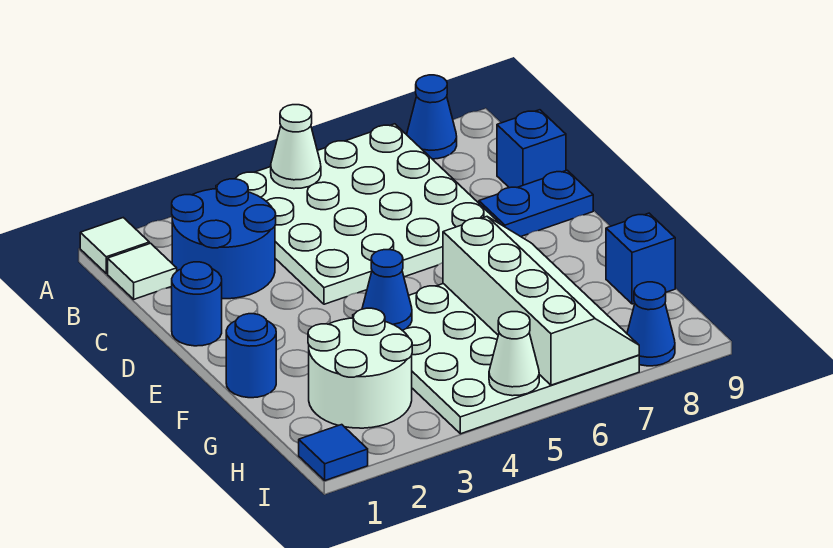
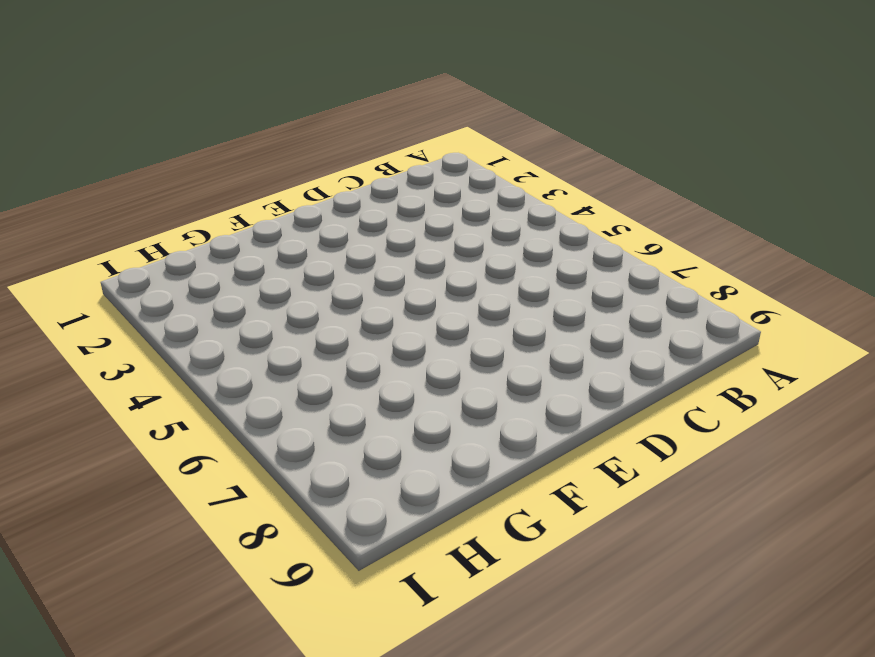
none -> white 1x1 tile [80,218,149,274]
none -> white 4x4 plate [216,124,500,304]
none -> blue 1x1 cone [407,75,457,159]

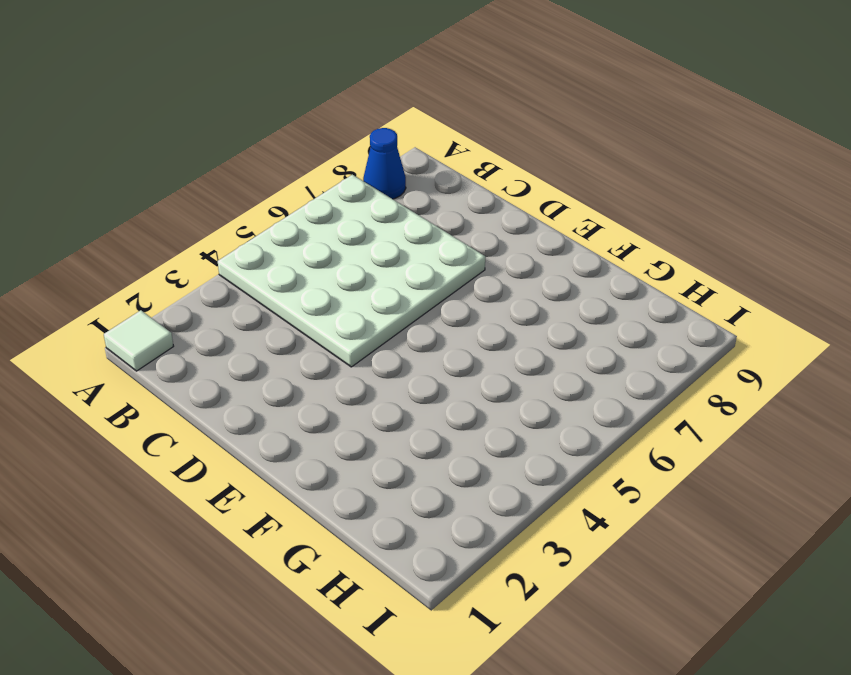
none -> white 1x1 tile [108,243,177,299]
none -> blue 2x2 round brick [172,179,276,299]
none -> blue 1x1 brick [497,110,566,188]

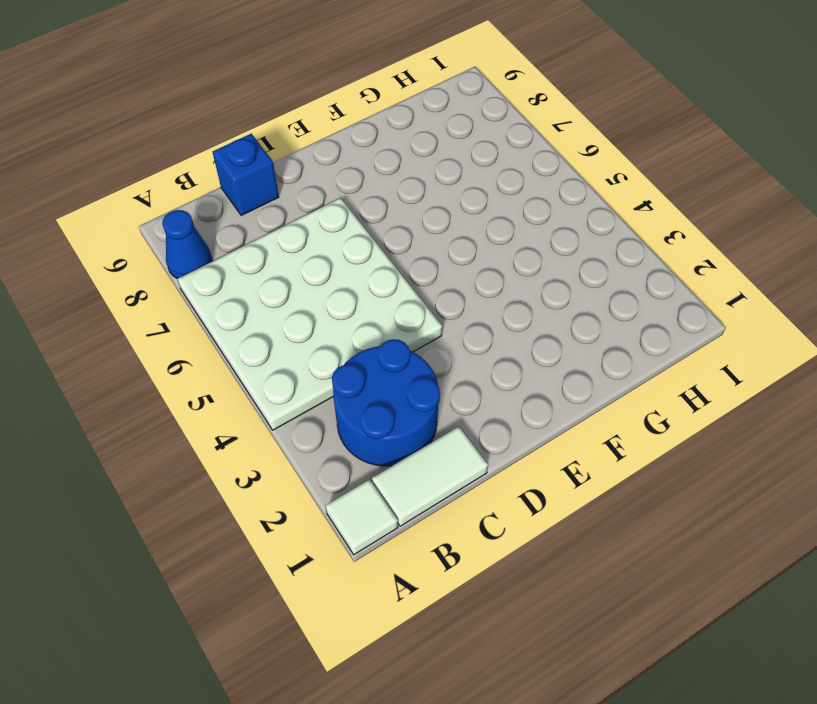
white 1x2 tile [372,427,488,526] -> white 1x1 tile [108,243,177,299]
none -> blue 1x1 round brick [172,262,222,346]
none -> blue 1x2 plate [479,170,593,237]
none -> blue 1x1 round brick [226,314,276,398]

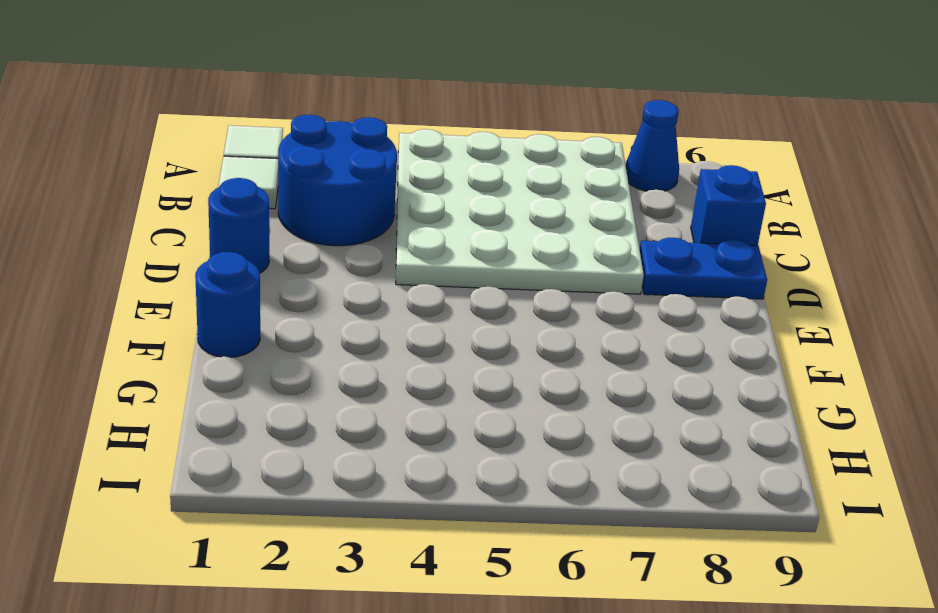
none -> white 4x4 plate [353,284,639,434]
none -> white 2x2 round brick [308,308,412,428]
none -> blue 1x1 brick [606,213,675,304]

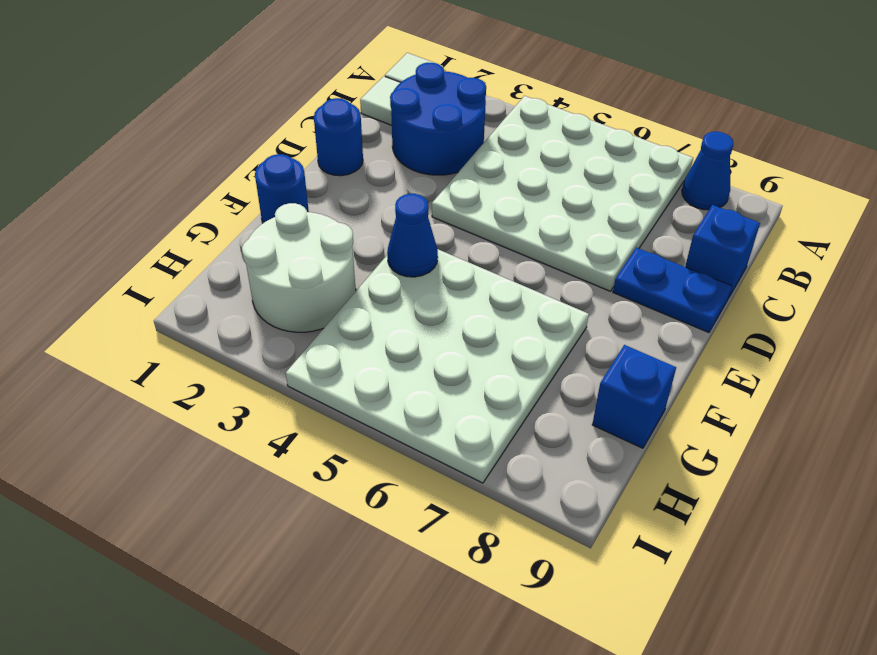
none -> blue 1x1 tile [299,425,368,480]
none -> blue 1x1 cone [627,282,675,366]
none -> white 1x1 cone [271,105,321,189]

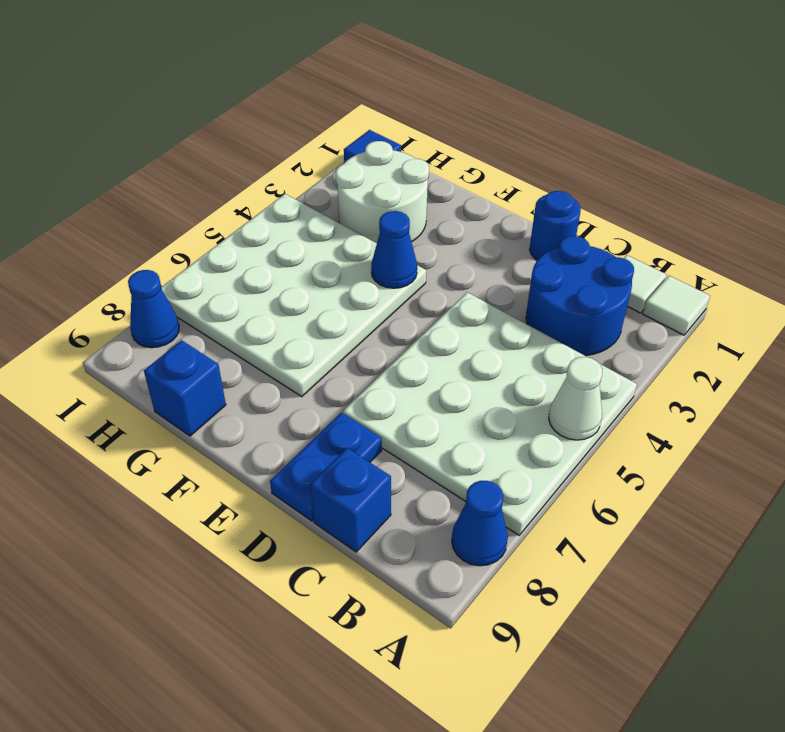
none -> blue 1x1 round brick [226,314,276,398]
none -> white 2x4 slope [443,217,639,385]
none -> white 1x1 cone [489,312,539,396]

